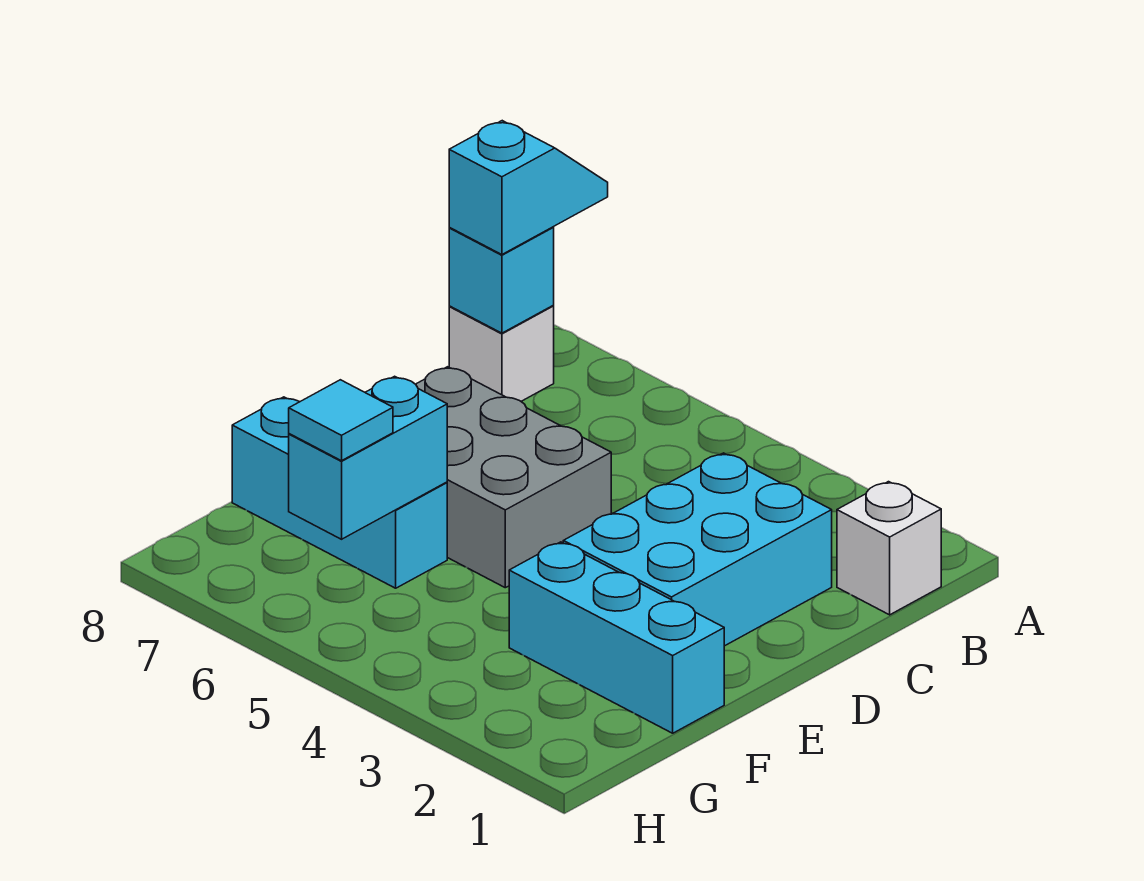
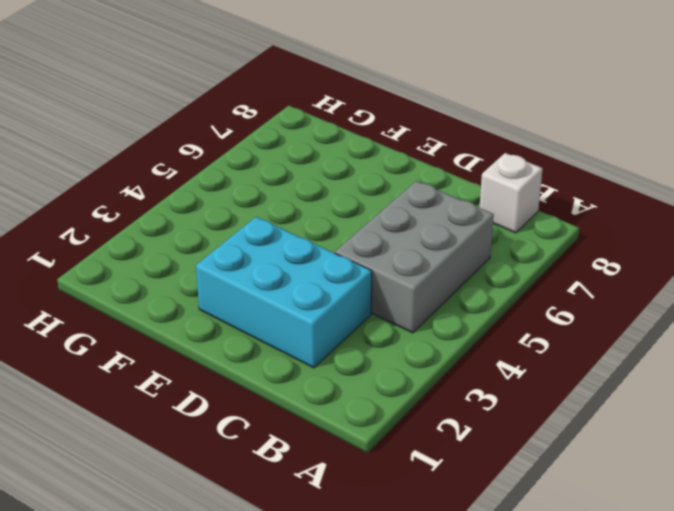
grey 2x3 brick [335,181,494,333] -> grey 2x3 brick moved to [416,367,611,588]
none -> white 1x1 brick [837,482,941,615]
none -> cyan 1x3 brick [509,542,724,733]

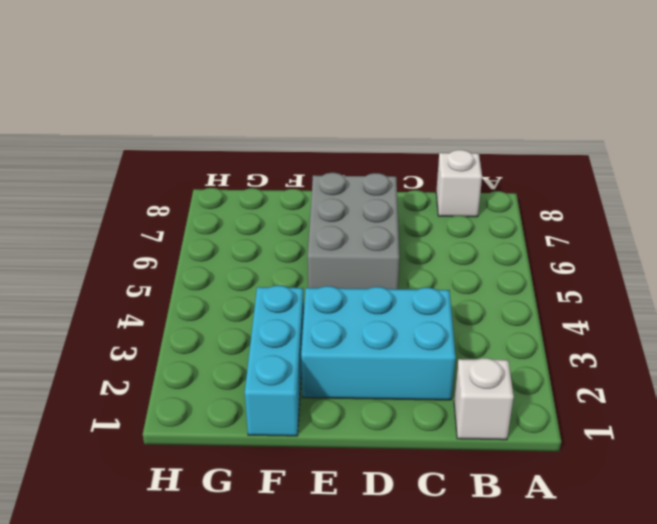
none -> cyan 1x3 brick [232,397,447,588]
none -> cyan 1x1 brick [449,227,554,333]

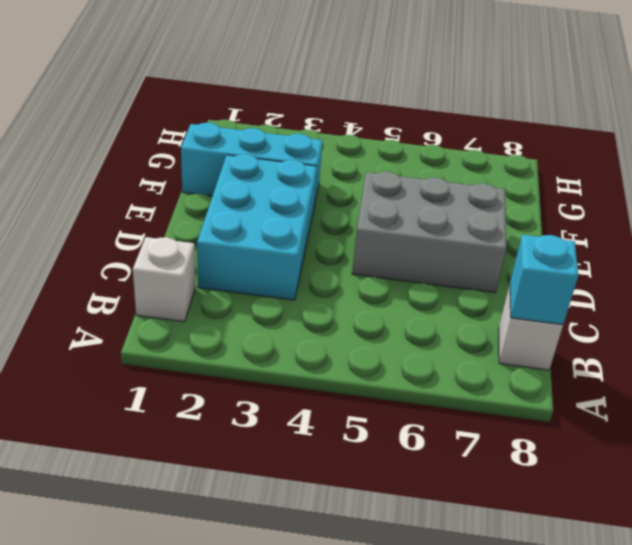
none -> cyan 1x3 brick [232,397,447,588]
none -> cyan 1x2 brick [289,376,447,539]

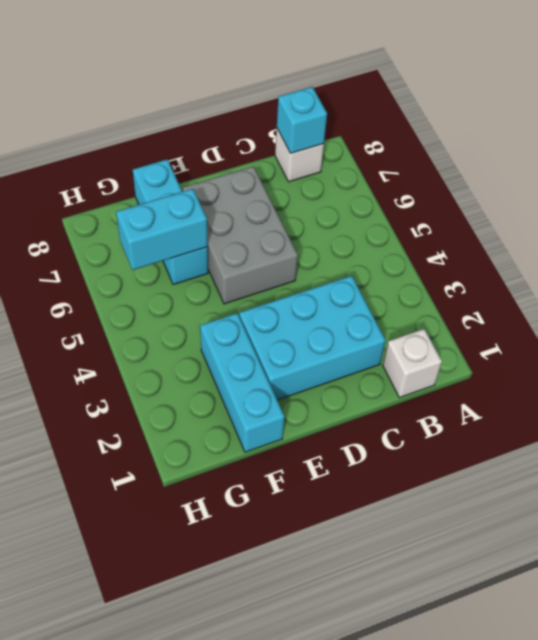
none -> cyan 1x2 slope [449,121,608,255]
none -> cyan 1x1 tile [289,380,393,461]

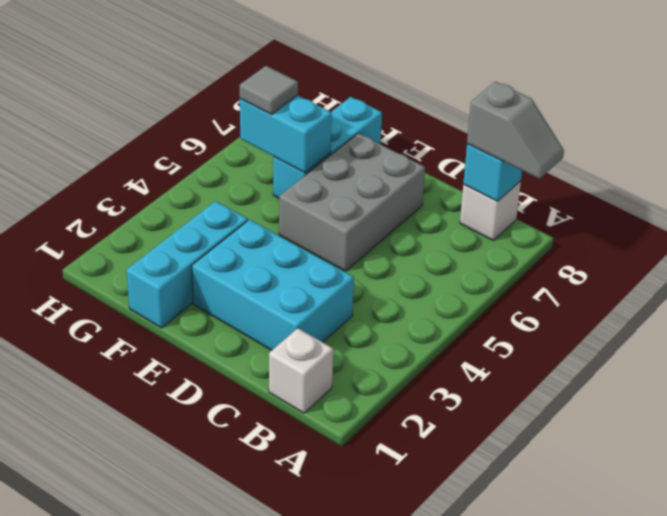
grey 1x2 slope [467,82,564,179] -> cyan 1x2 slope [449,121,608,255]
grey 1x1 tile [240,66,298,114] -> cyan 1x1 tile [289,380,393,461]

